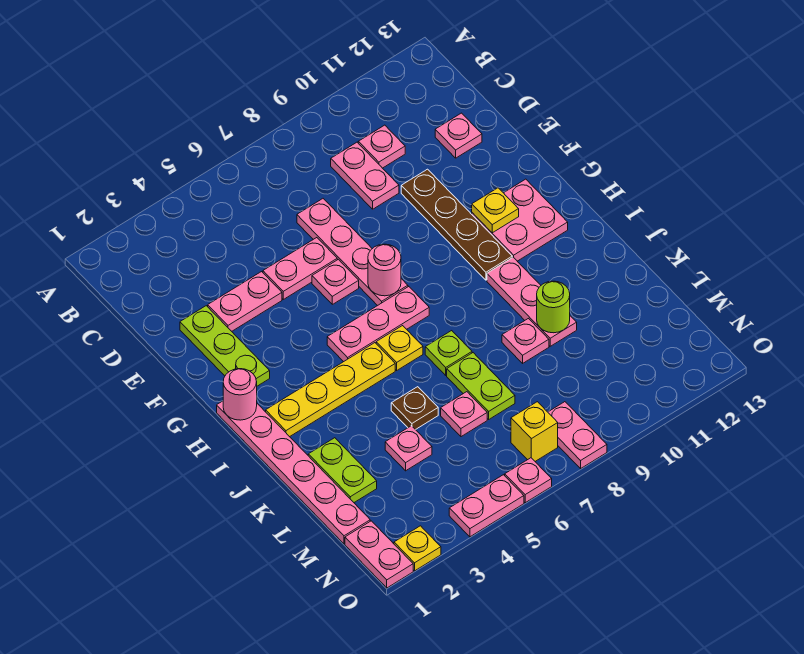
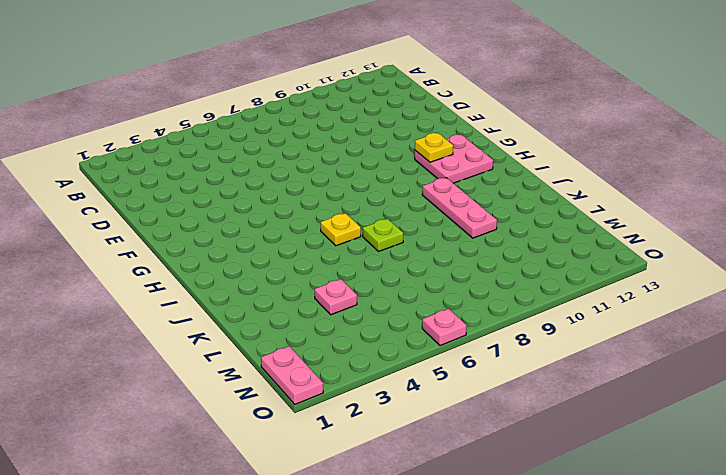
none -> pink 1x2 plate [331,142,399,209]
none -> pink 1x1 plate [358,125,405,168]
none -> pink 1x4 plate [297,199,408,306]
none -> pink 1x1 plate [435,113,482,158]

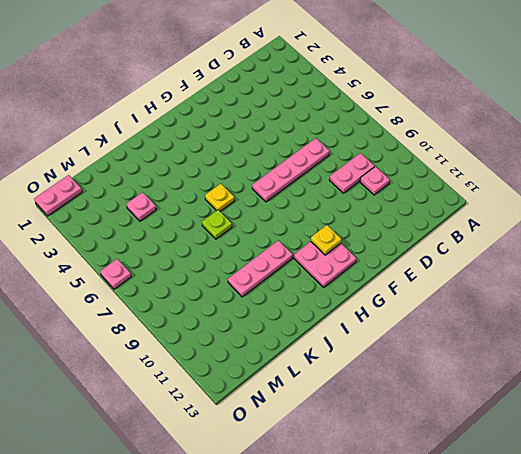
none -> pink 1x1 plate [435,113,482,158]
none -> lime 1x3 plate [180,306,270,386]
none -> pink 1x2 plate [208,272,282,331]
none -> pink 1x2 plate [263,238,337,299]

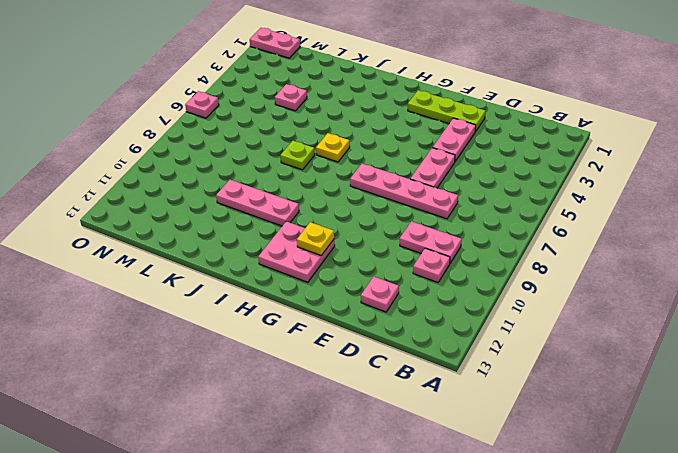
none -> brown 1x4 plate [401,169,512,280]
none -> pink 1x1 plate [312,259,359,304]
none -> pink 1x6 plate [217,401,370,544]
none -> pink 1x3 plate [327,287,429,362]

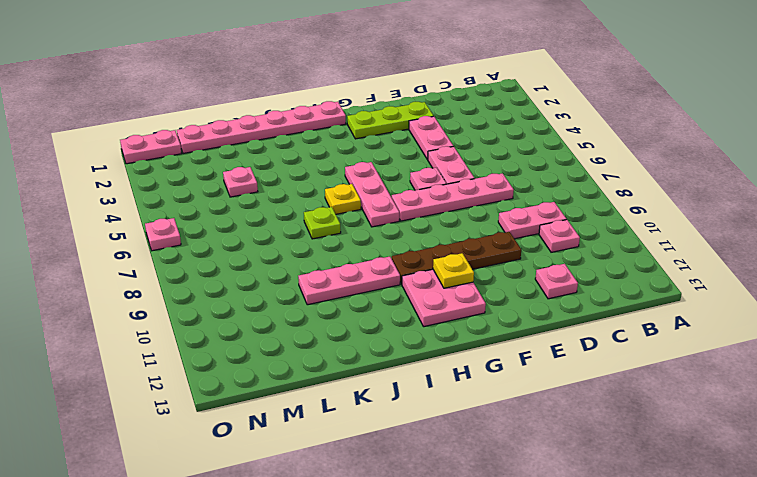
none -> yellow 1x4 plate [266,343,395,437]
none -> lime 1x2 plate [308,438,377,502]
none -> brown 1x1 plate [391,387,438,430]
none -> lime 1x2 plate [447,353,515,419]

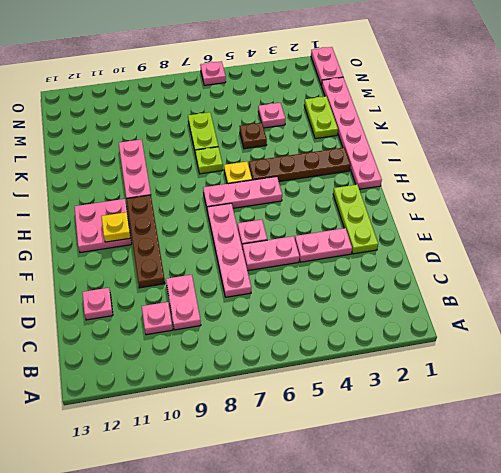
brown 1x4 plate [249,148,351,182] -> yellow 1x4 plate [266,343,395,437]
none -> pink 1x1 plate [502,319,549,363]
none -> pink 1x1 plate [441,392,487,437]
none -> yellow 1x1 brick [511,402,558,461]
none -> pink 1x2 plate [548,402,607,469]

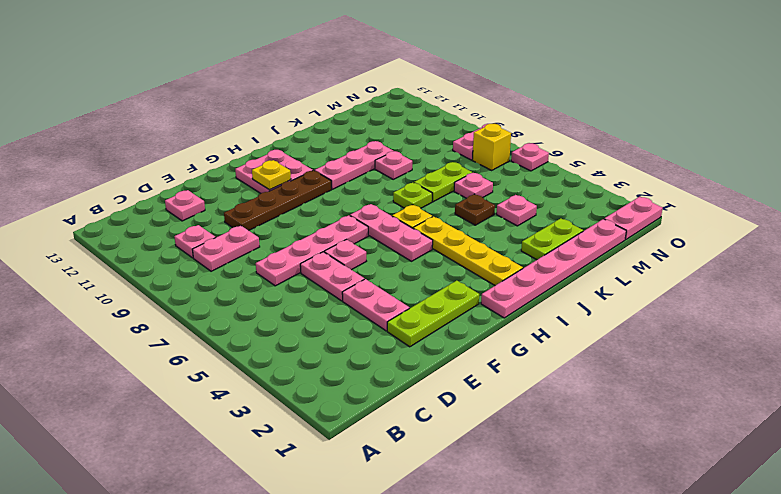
none -> yellow 1x1 plate [394,526,441,571]
none -> pink 1x2 plate [449,475,524,537]
none -> pink 1x1 round brick [368,244,401,296]
none -> pink 1x1 round brick [223,369,257,420]

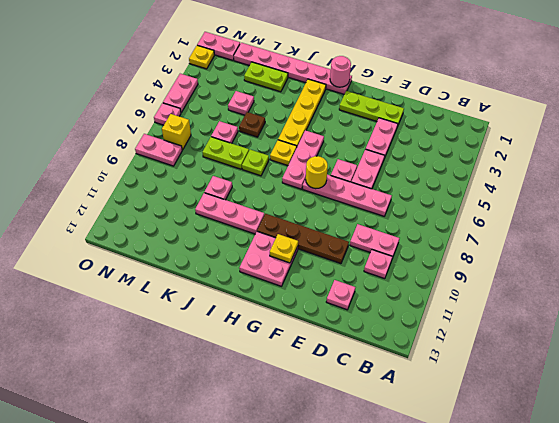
yellow 1x1 round brick [306,156,328,189] -> pink 1x1 round brick [368,244,401,296]
none -> lime 1x1 round brick [537,281,570,333]

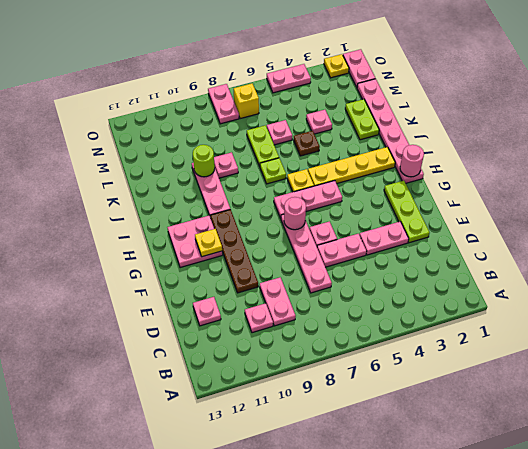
none -> pink 1x1 plate [505,458,552,503]

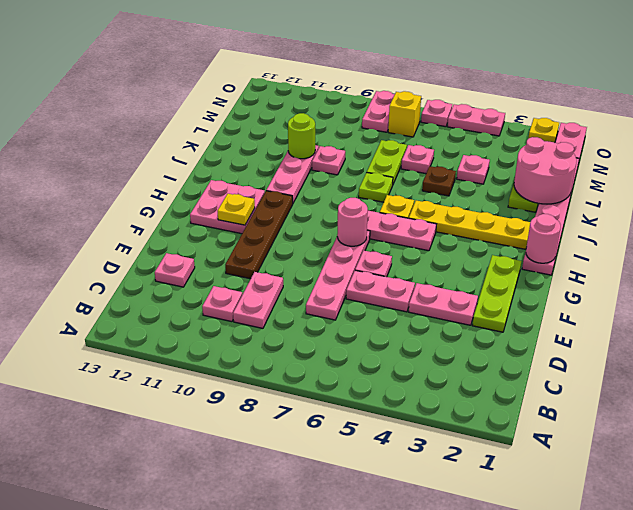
pink 2x2 round brick [514,137,577,204] -> none

